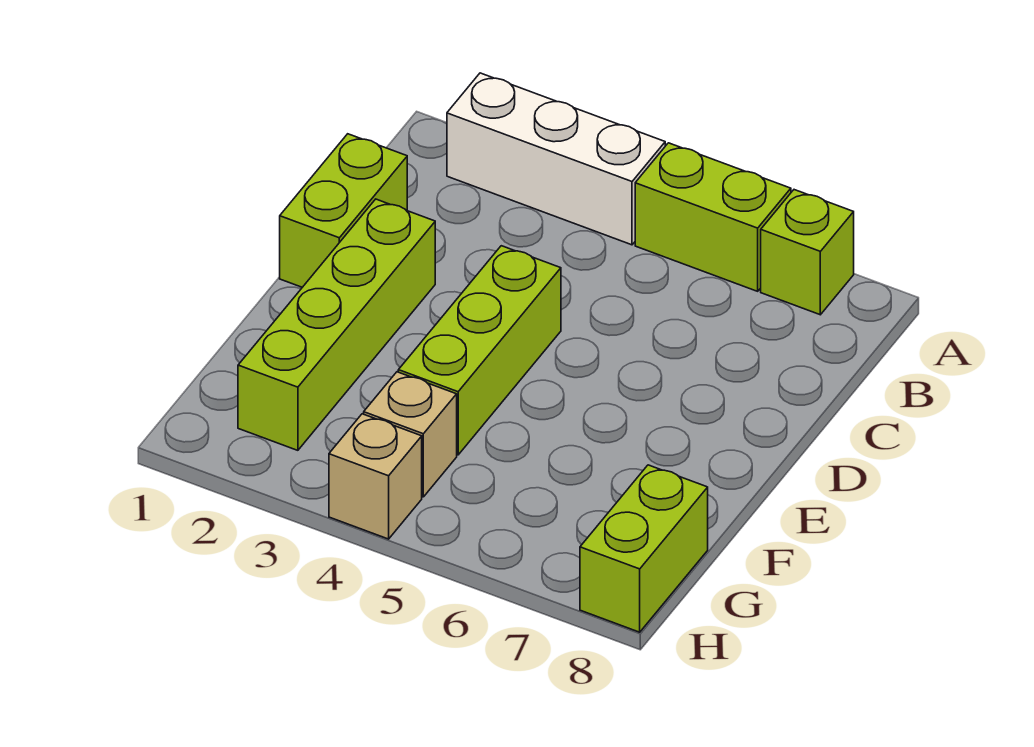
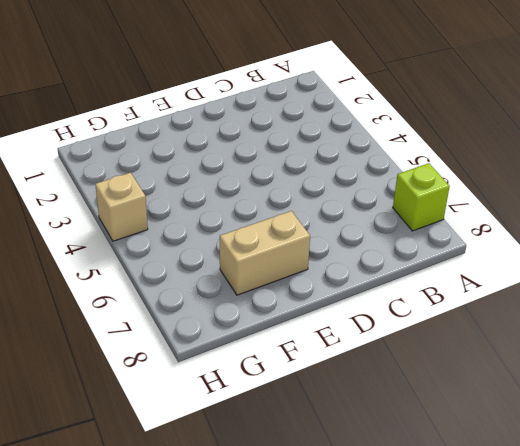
tan 1x2 brick [220,211,310,295] -> none
none -> white 1x3 brick [447,73,665,245]
none -> lime 1x2 brick [635,143,791,291]

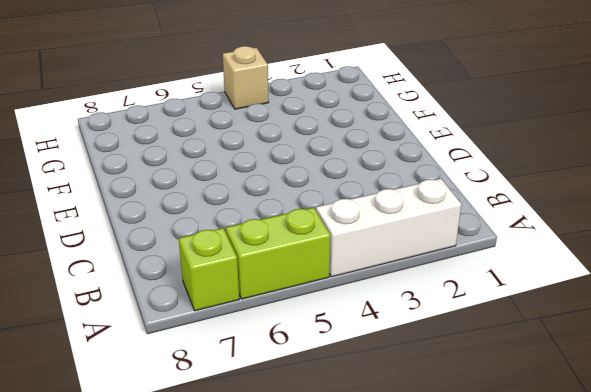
none -> lime 1x2 brick [280,134,407,287]
none -> lime 1x4 brick [238,199,435,450]

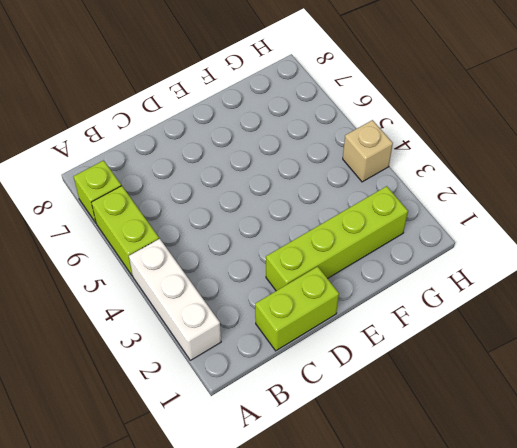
none -> lime 1x3 brick [398,246,561,455]
none -> tan 1x1 brick [364,372,457,497]

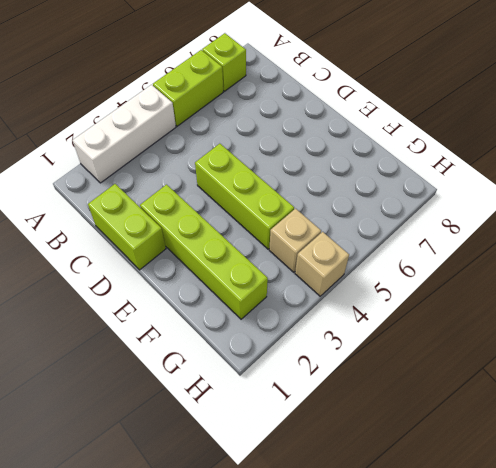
none -> lime 1x2 brick [580,465,708,632]

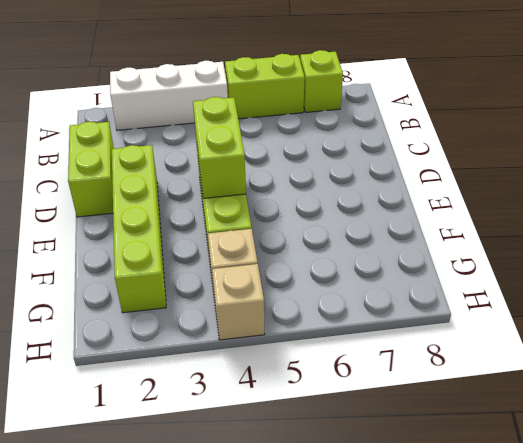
lime 1x2 brick [193,97,246,198] -> lime 1x2 brick moved to [580,465,708,632]

